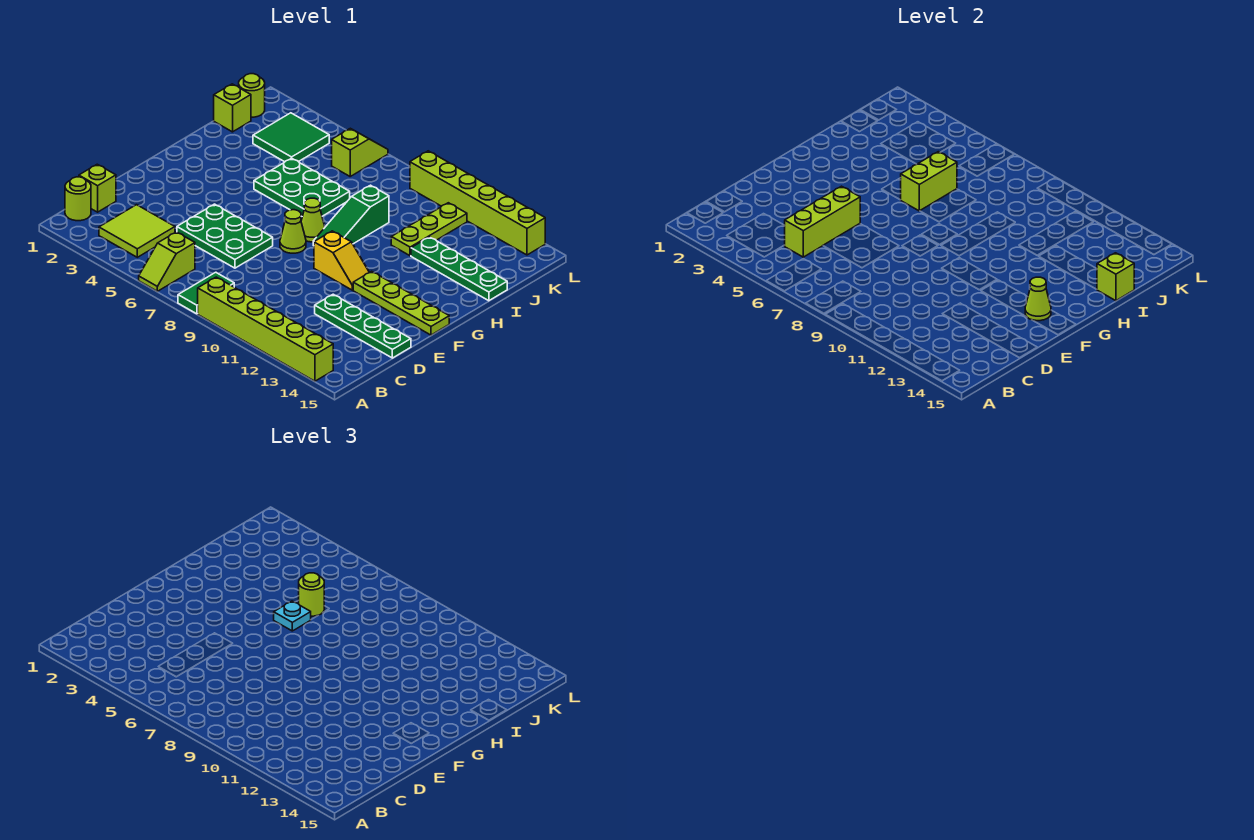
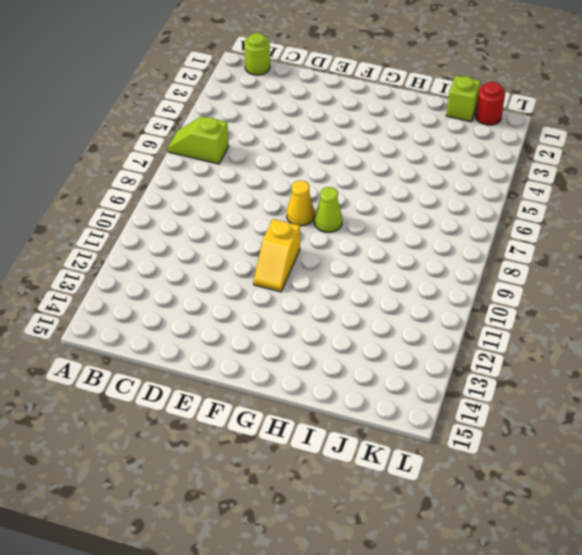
yellow 1x1 cone [287,180,314,226] -> lime 1x1 cone [280,210,306,253]
red 1x1 round brick [476,82,505,125] -> lime 1x1 round brick [239,74,265,117]
none -> green 1x2 tile [178,272,234,314]
none -> lime 1x6 brick [198,277,333,381]
none -> lime 2x2 tile [99,205,175,257]

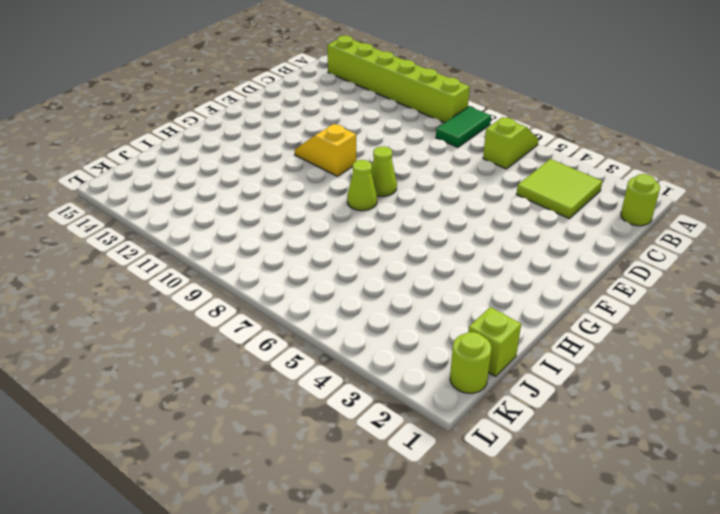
none -> lime 1x1 brick [79,164,116,212]
none -> green 2x3 plate [177,204,273,268]
none -> green 1x4 plate [315,294,411,358]

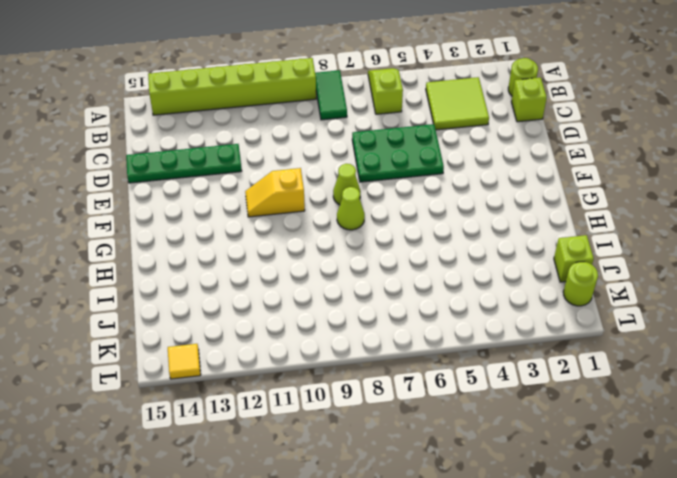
yellow 1x1 tile [168,344,201,379] -> lime 1x6 brick [410,151,545,255]
none -> lime 1x4 plate [353,271,449,335]
none -> green 1x3 slope [313,185,389,246]
none -> green 2x3 plate [254,158,350,217]

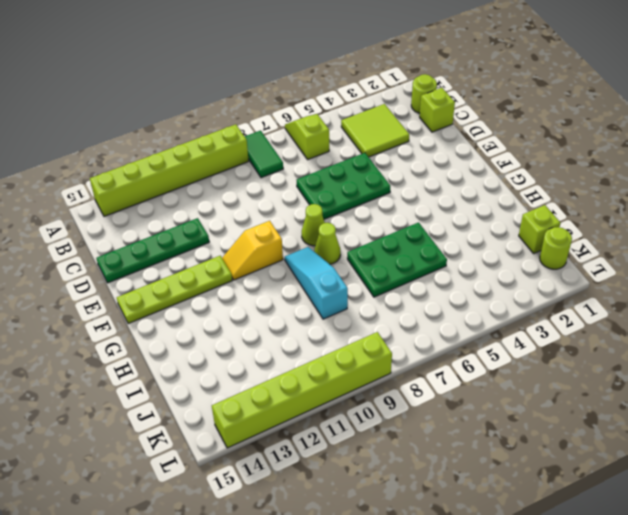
cyan 1x3 slope [285,247,348,319] -> green 1x3 slope [313,185,389,246]
none -> lime 1x3 plate [391,203,467,256]
none -> green 1x4 plate [411,237,507,301]
none -> green 2x2 tile [253,113,329,162]

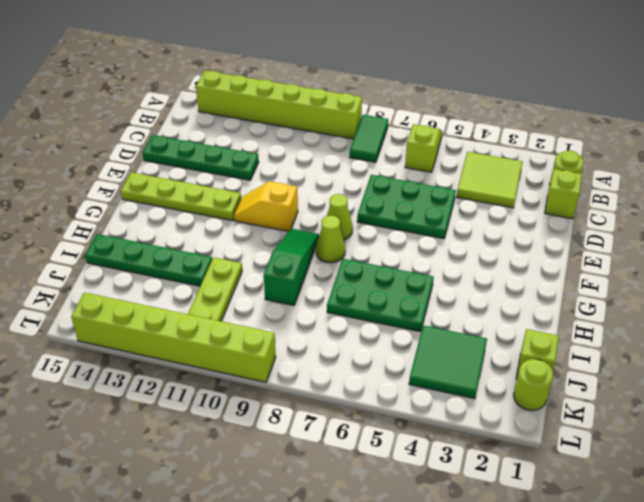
none -> lime 1x2 slope [332,128,388,176]
none -> lime 1x3 brick [785,186,860,257]
none -> lime 1x1 cone [1025,277,1051,321]

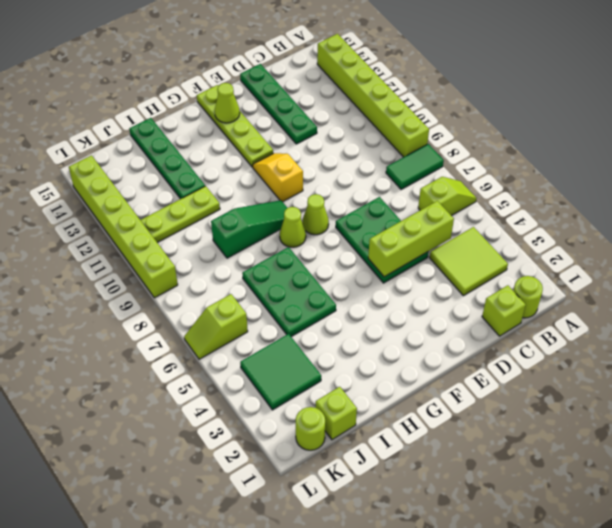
none -> lime 1x2 brick [901,152,957,211]
none -> lime 1x1 brick [1097,253,1134,301]
none -> cyan 1x1 plate [274,601,311,631]

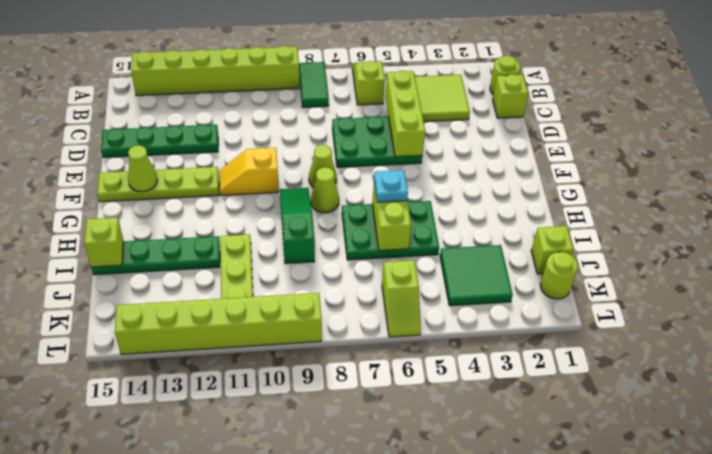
none -> lime 1x1 round brick [299,573,324,616]

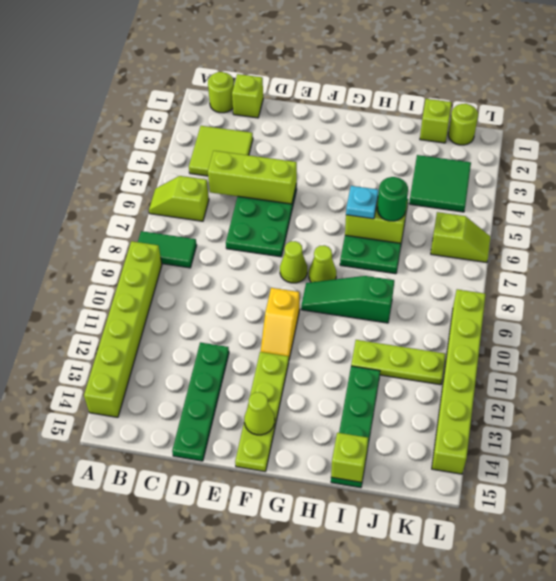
green 1x1 round brick [377,177,408,221] -> lime 1x1 round brick [299,573,324,616]

